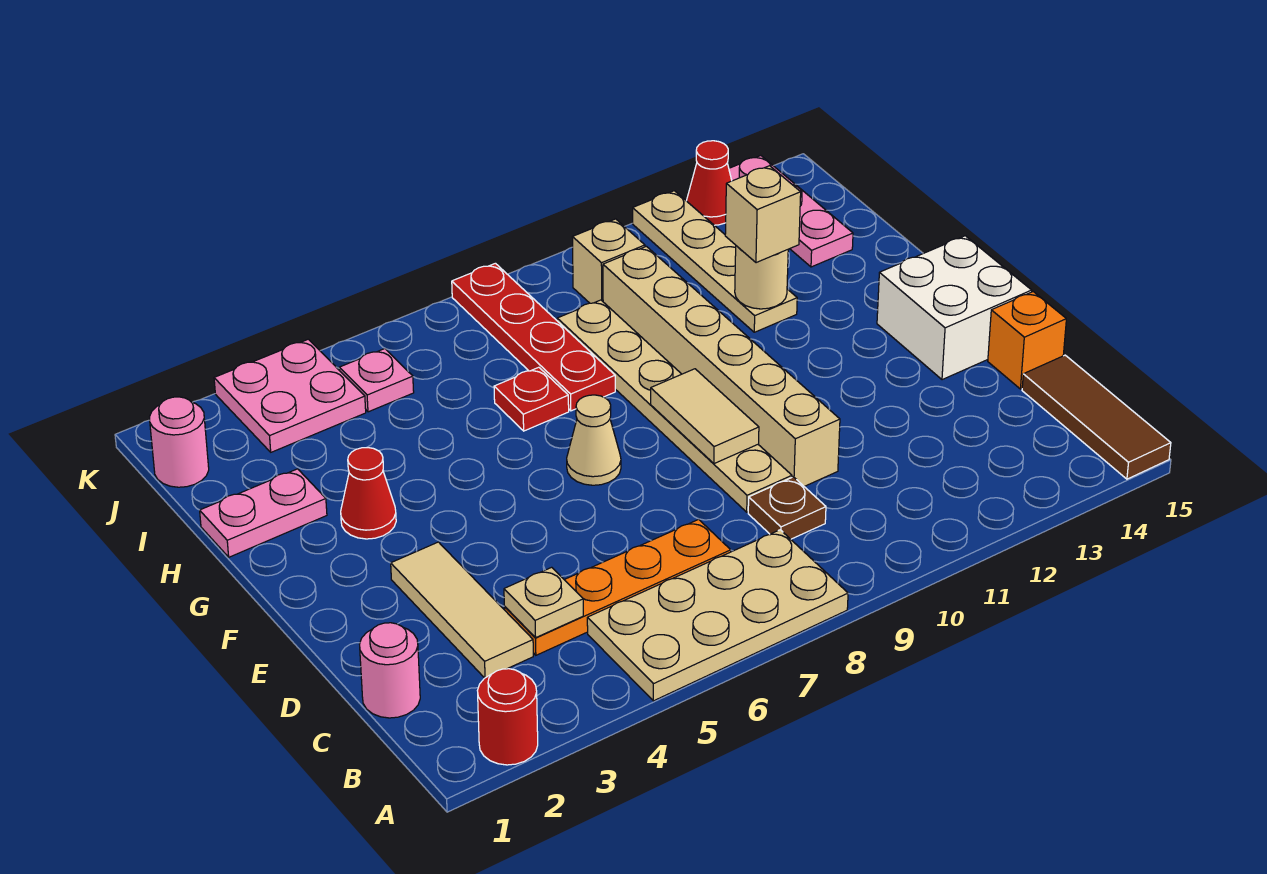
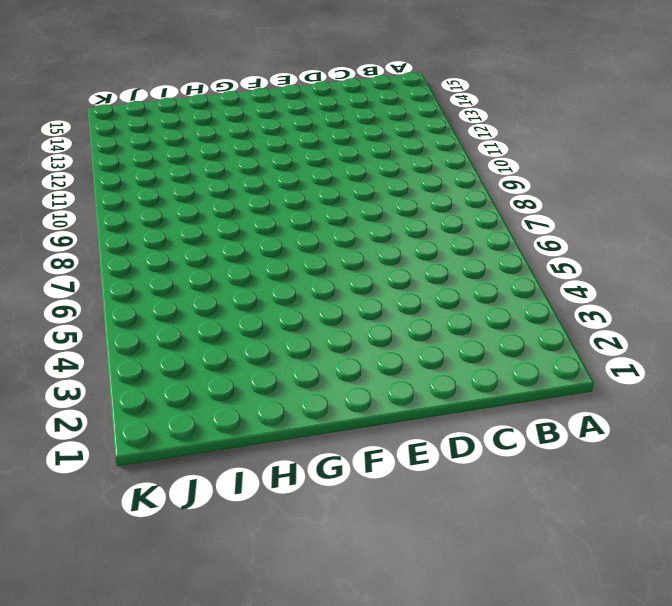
none -> red 1x1 round brick [477,669,538,765]
none -> tan 2x4 plate [587,530,848,701]
none -> brown 1x3 tile [1022,355,1171,479]

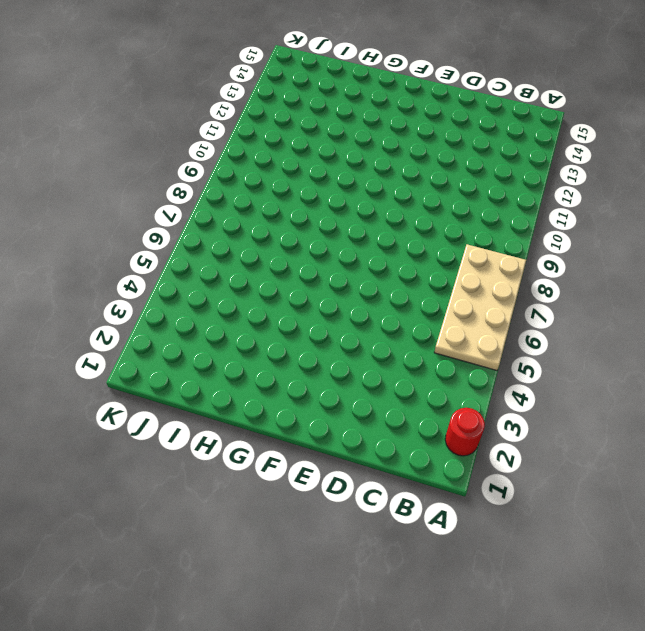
none -> brown 1x3 tile [1022,355,1171,479]
none -> pink 1x1 round brick [360,623,420,718]
none -> tan 1x3 tile [391,542,533,678]

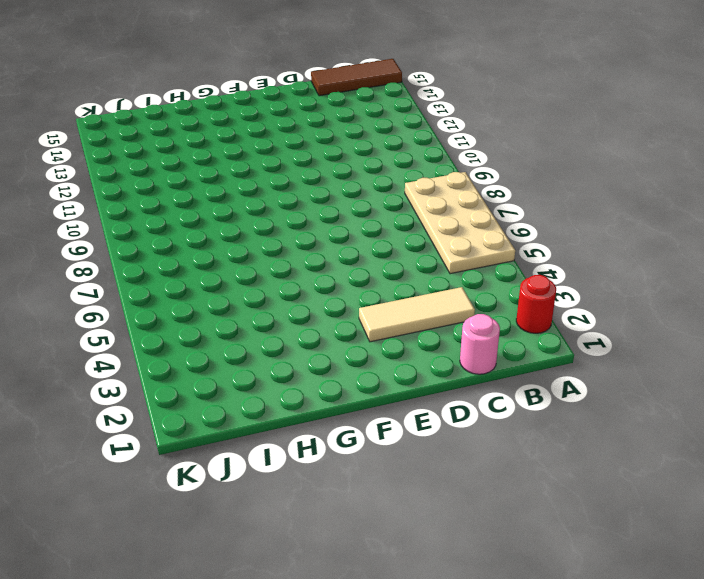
none -> orange 1x4 plate [504,519,731,655]
none -> brown 1x1 plate [748,477,826,539]
none -> tan 1x6 plate [557,300,792,512]

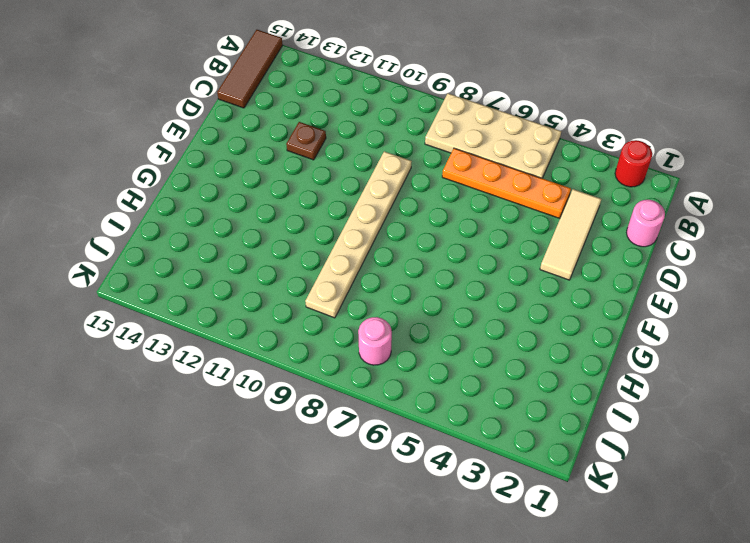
brown 1x1 plate [286,122,326,160] -> brown 1x1 plate moved to [748,477,826,539]
pink 1x1 round brick [358,317,392,365] -> pink 1x1 round brick moved to [150,397,209,487]
none -> tan 1x6 brick [603,246,840,486]
none -> orange 1x1 brick [988,292,1066,389]
none -> white 2x2 brick [877,236,1032,380]

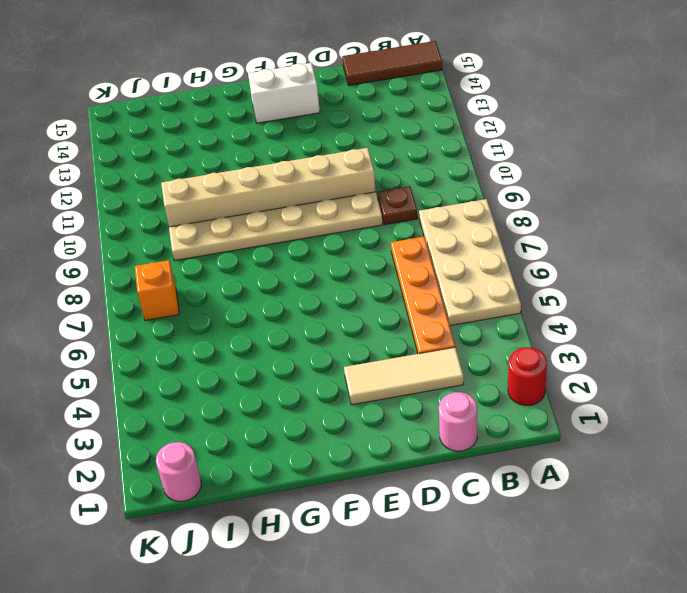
white 1x2 brick [248,63,320,123] -> white 2x2 brick [877,236,1032,380]
orange 1x1 brick [135,260,179,321] -> orange 1x1 brick moved to [988,292,1066,389]
none -> tan 1x1 cone [567,395,621,485]
none -> red 1x1 cone [341,448,396,539]
none -> pink 1x2 plate [200,469,327,557]

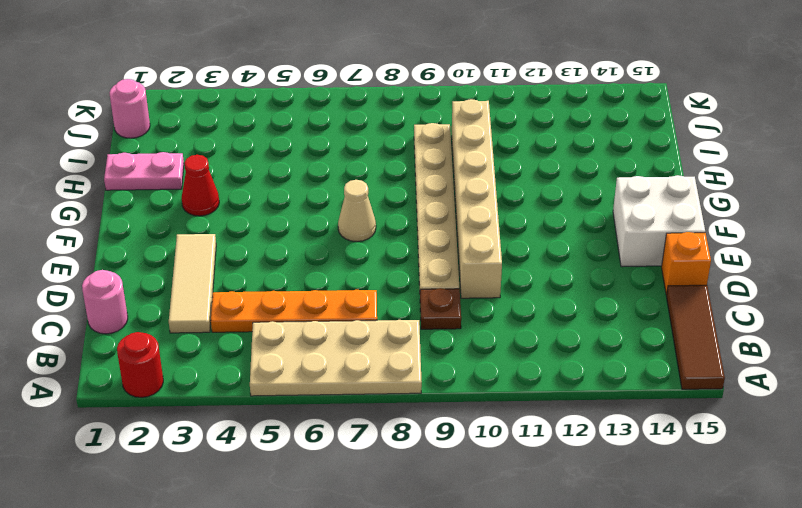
none -> red 1x1 plate [494,367,569,431]
none -> red 1x4 plate [452,263,615,411]
none -> tan 1x4 plate [633,191,797,332]

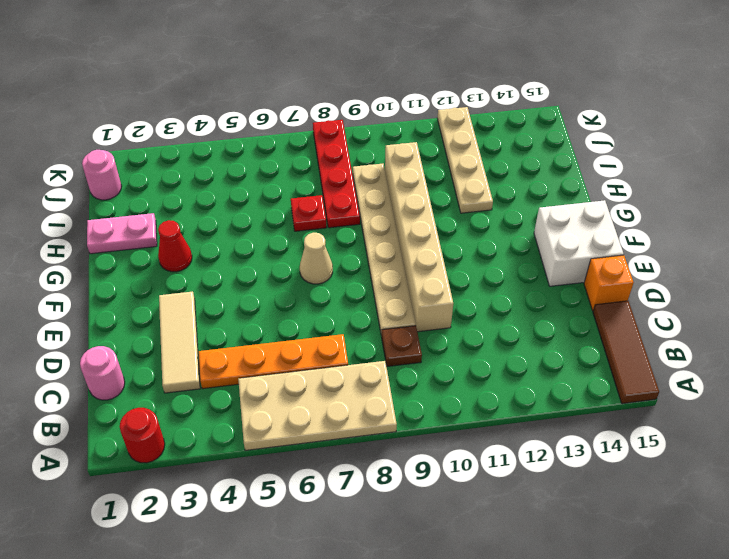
none -> pink 1x3 plate [729,156,853,267]
none -> pink 2x2 plate [214,339,366,452]
none -> pink 1x1 plate [339,349,414,412]

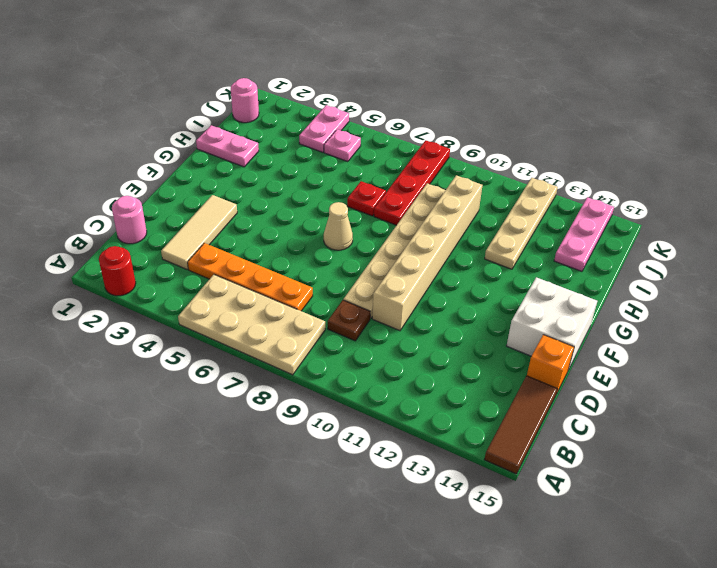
pink 1x2 plate [299,105,349,152] -> pink 2x2 plate [214,339,366,452]
none -> red 1x1 cone [341,448,396,539]
none -> tan 1x1 brick [572,219,645,303]
none -> red 1x1 cone [687,141,732,225]

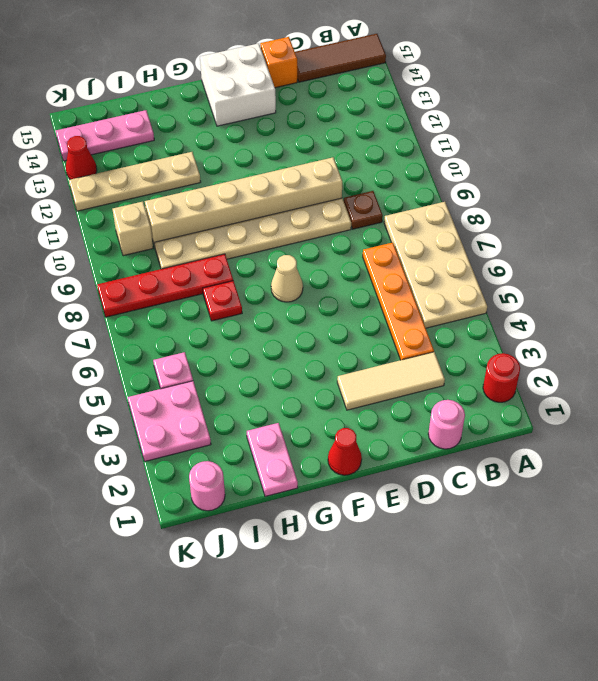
red 1x1 cone [328,428,362,475] -> red 1x1 cone moved to [341,448,396,539]
none -> tan 1x1 plate [504,567,583,638]
none -> tan 1x2 tile [651,369,759,464]
none -> tan 1x1 round brick [735,246,788,309]

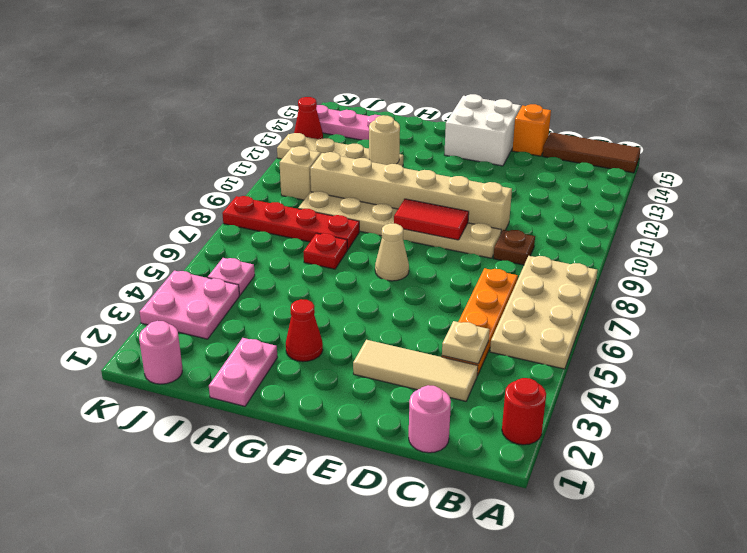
red 1x2 tile [394,199,469,240] -> tan 1x2 tile [651,369,759,464]
none -> tan 1x1 brick [725,166,801,263]

